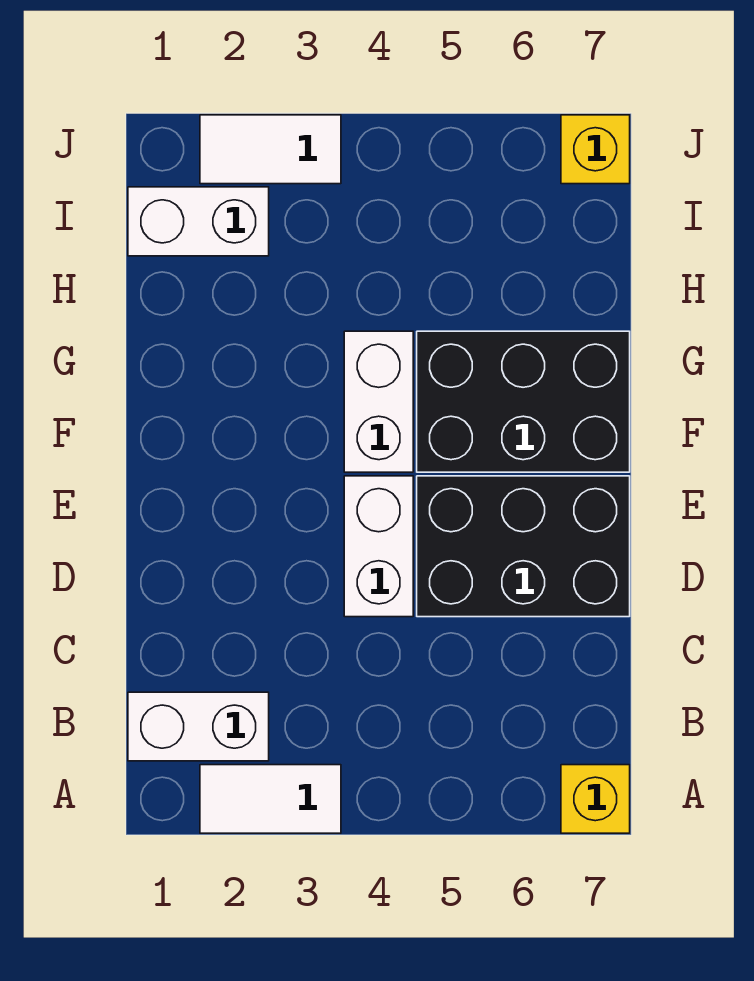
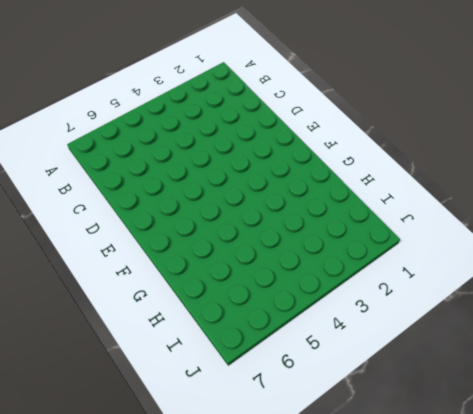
none -> white 1x2 tile [200,765,341,833]
none -> yellow 1x1 brick [561,765,630,833]

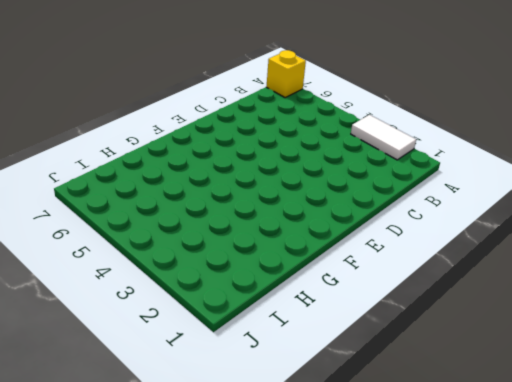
none -> white 1x2 brick [128,692,269,761]
none -> white 1x2 brick [344,476,413,617]

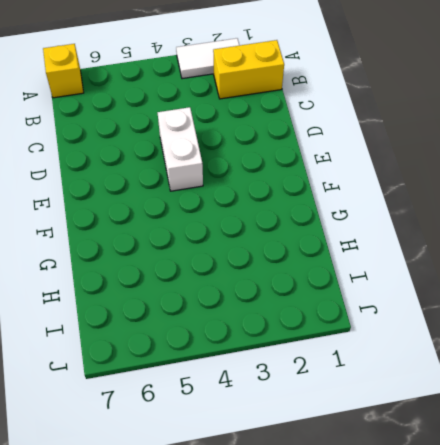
yellow 1x2 brick [213,40,284,99] -> white 1x2 brick [128,692,269,761]
none -> black 2x3 brick [417,476,630,617]
none -> white 1x2 brick [344,331,413,472]

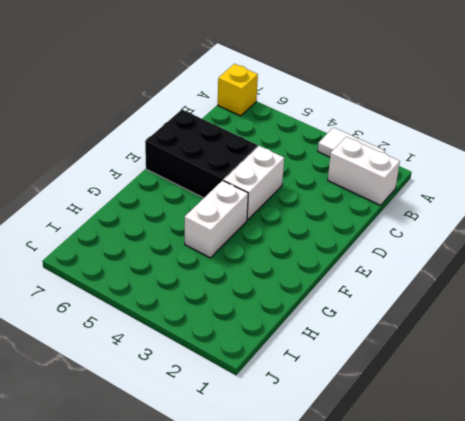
none -> black 2x3 brick [417,331,630,472]
none -> white 1x2 brick [128,187,269,256]

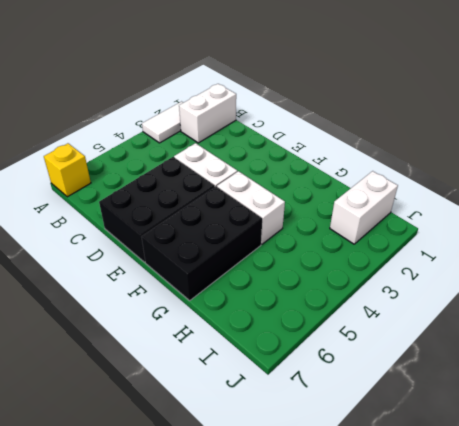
none -> white 1x2 tile [200,115,341,184]
none -> yellow 1x1 brick [561,115,630,184]

